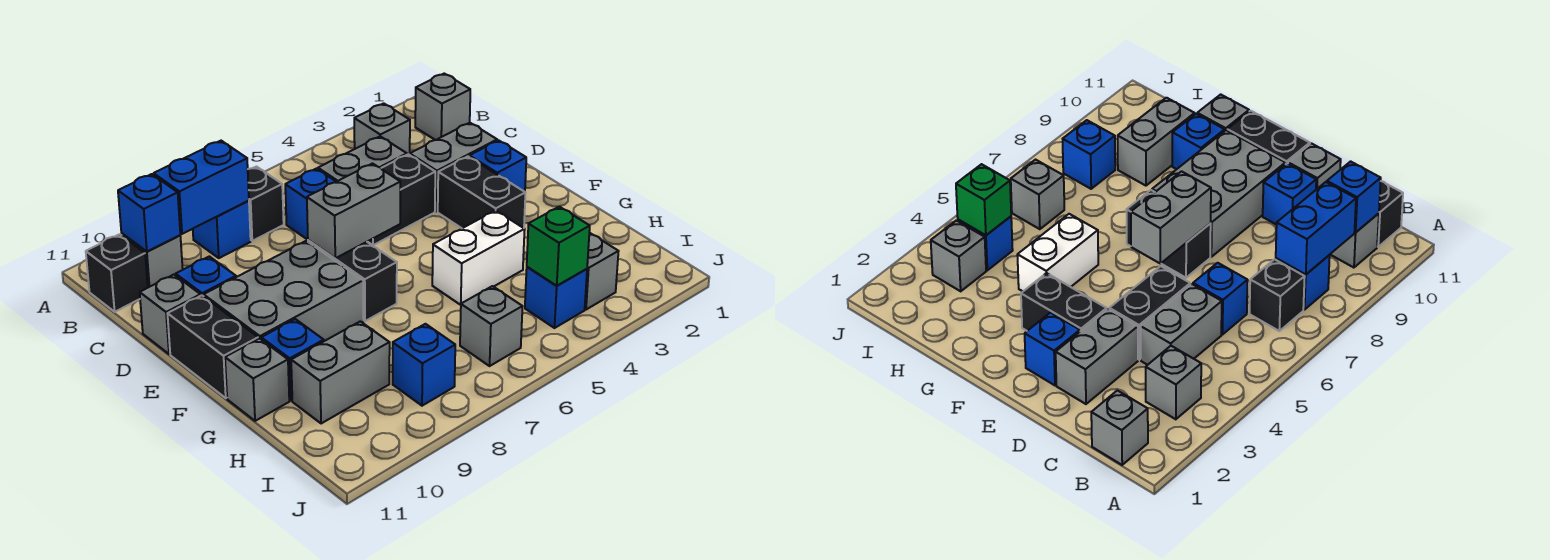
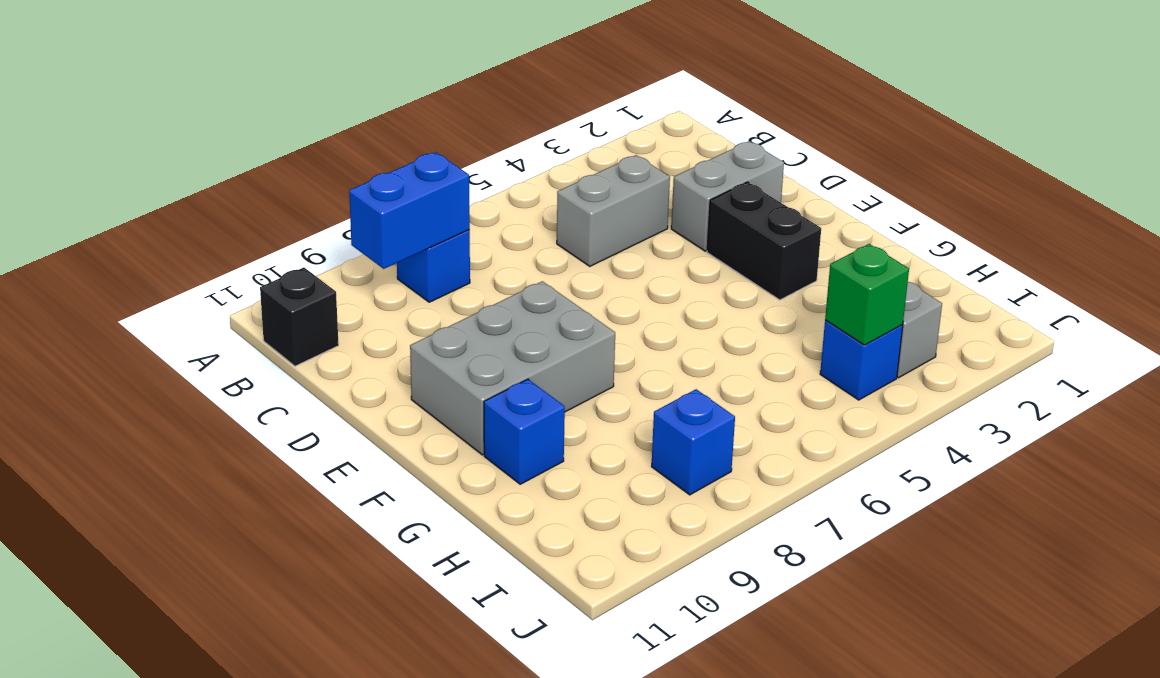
none -> grey 1x1 brick [415,74,470,140]
none -> grey 1x1 brick [354,103,410,155]
none -> black 1x1 brick [248,167,284,241]

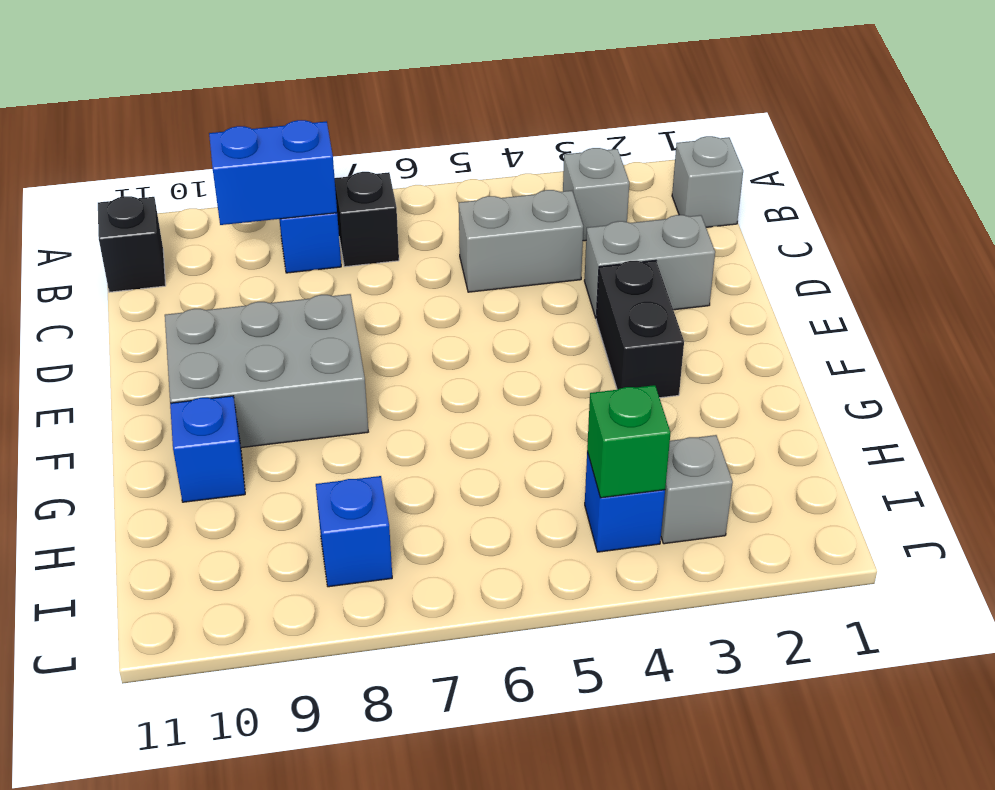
none -> grey 1x1 brick [122,234,183,287]
none -> blue 1x1 brick [285,169,336,240]
none -> black 1x2 brick [368,154,435,245]

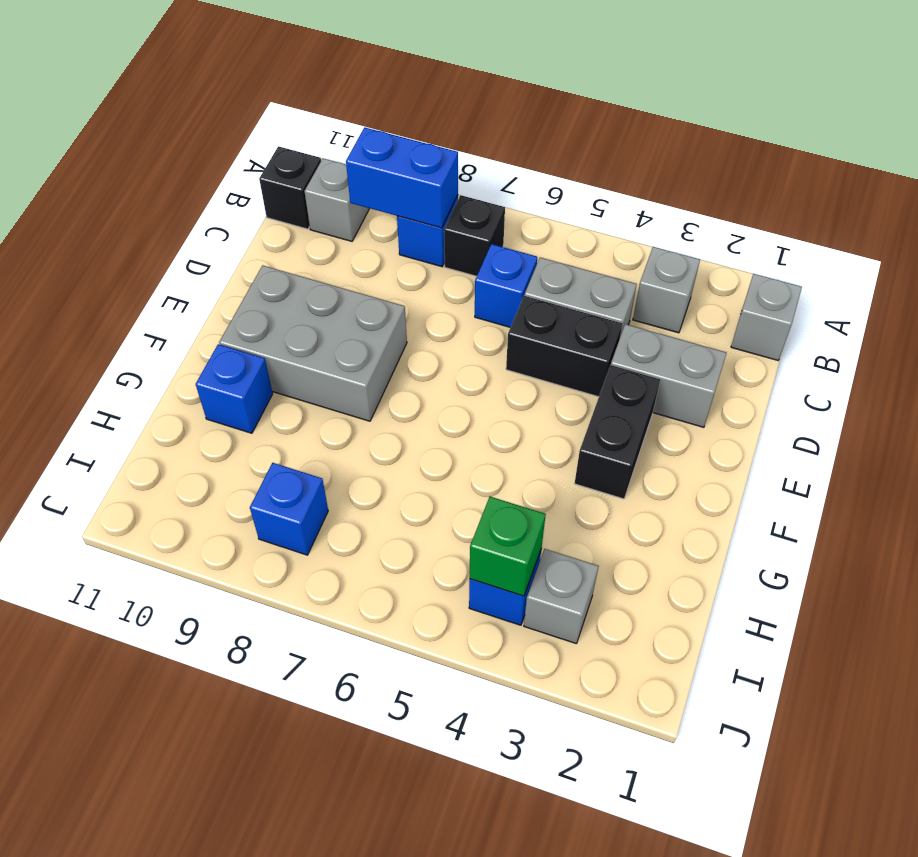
none -> blue 1x1 brick [176,256,236,296]
none -> grey 1x1 brick [140,275,201,354]
none -> blue 1x1 brick [469,140,526,192]

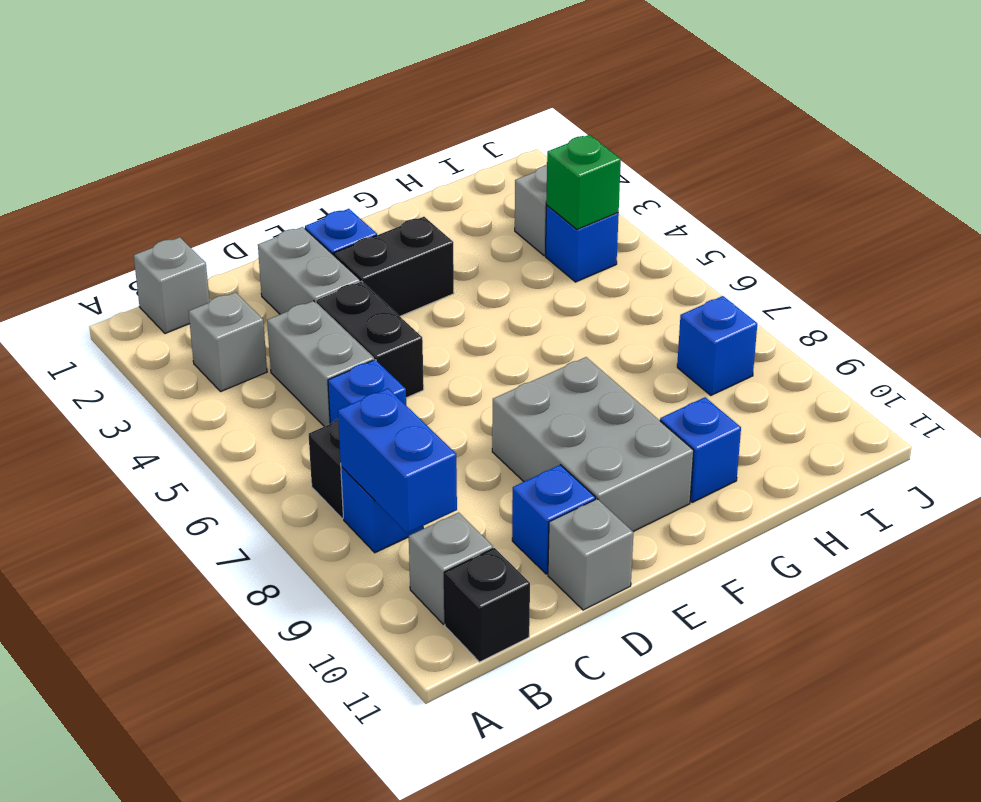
none -> black 1x2 brick [308,240,397,321]
none -> black 1x2 brick [168,295,258,398]
none -> white 1x2 brick [432,210,525,305]

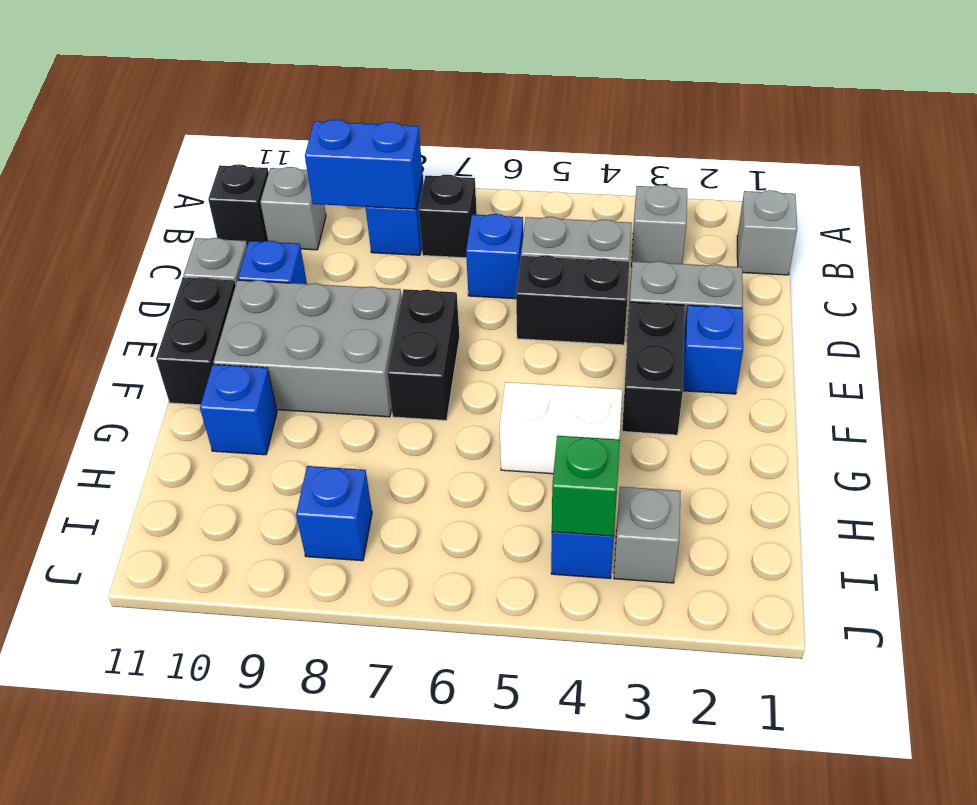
none -> grey 1x1 brick [225,338,289,421]
none -> grey 1x2 brick [291,321,390,424]
none -> grey 1x1 brick [460,286,523,366]

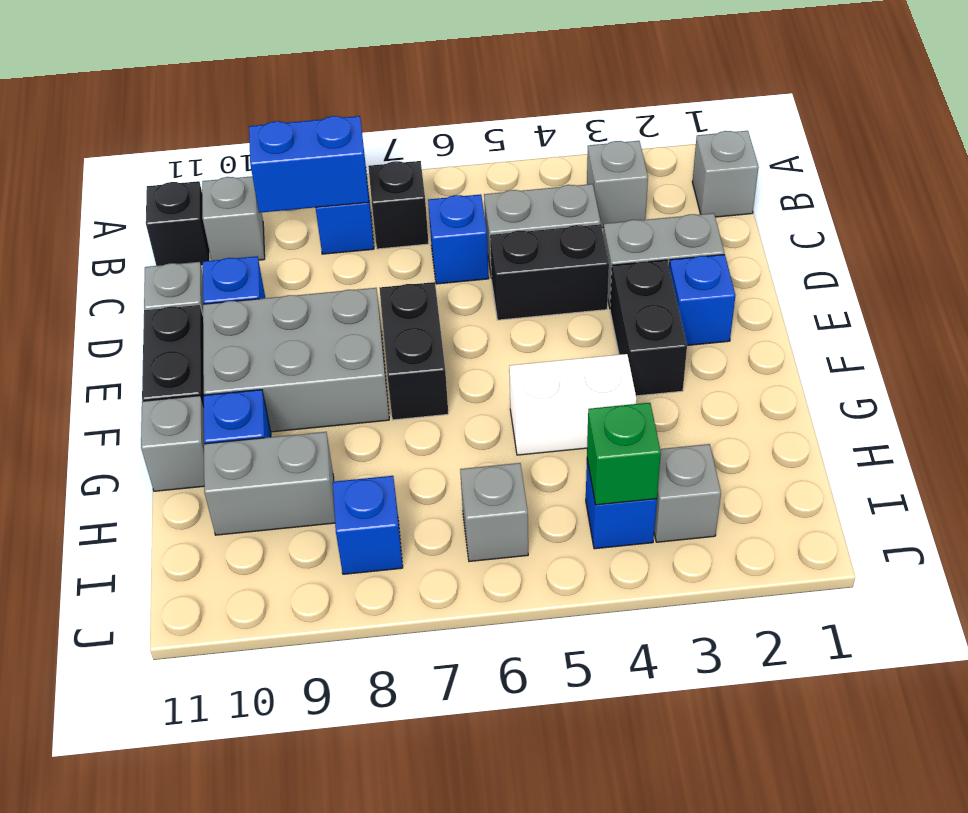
none -> blue 1x1 brick [118,174,180,252]
none -> grey 1x2 brick [307,163,400,258]

